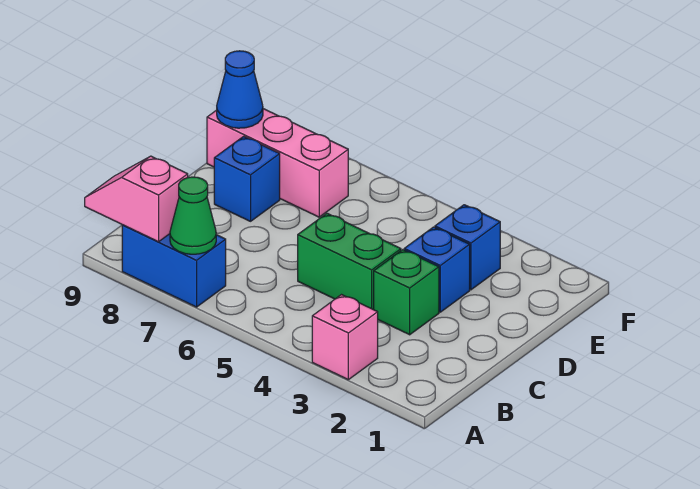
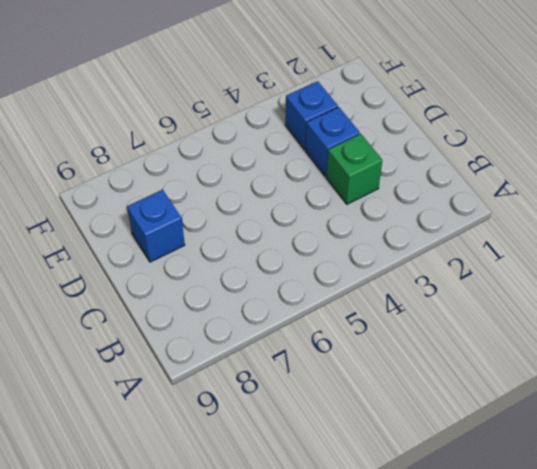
none -> pink 1x1 brick [312,295,378,380]
none -> blue 1x2 brick [122,225,226,307]

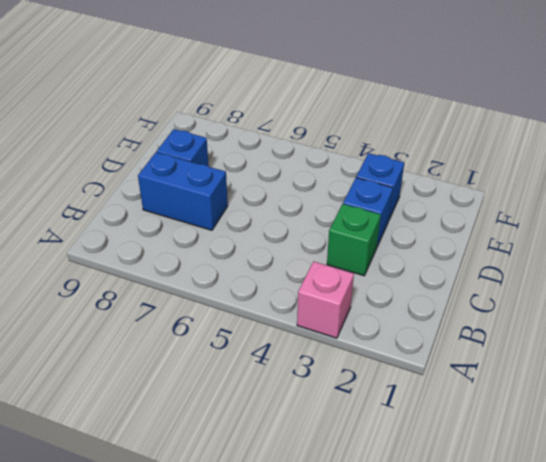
blue 1x2 brick [138,152,228,230] -> blue 1x2 brick moved to [122,225,226,307]
none -> green 1x2 brick [298,213,401,310]
none -> pink 1x3 brick [207,109,348,217]

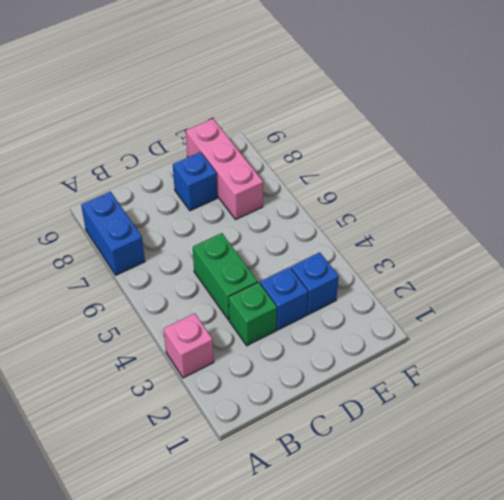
none -> green 1x1 cone [170,177,216,254]
none -> pink 1x2 slope [85,156,188,242]

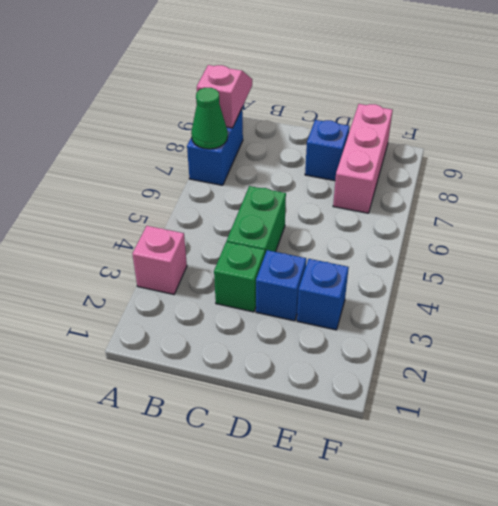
none -> blue 1x1 cone [217,51,263,128]

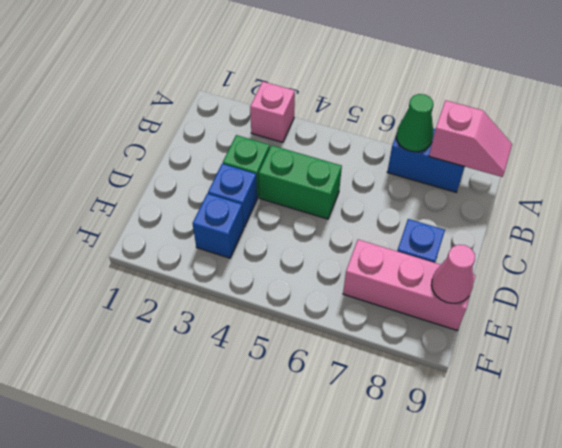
pink 1x1 cone [431,245,475,303] -> blue 1x1 cone [217,51,263,128]

